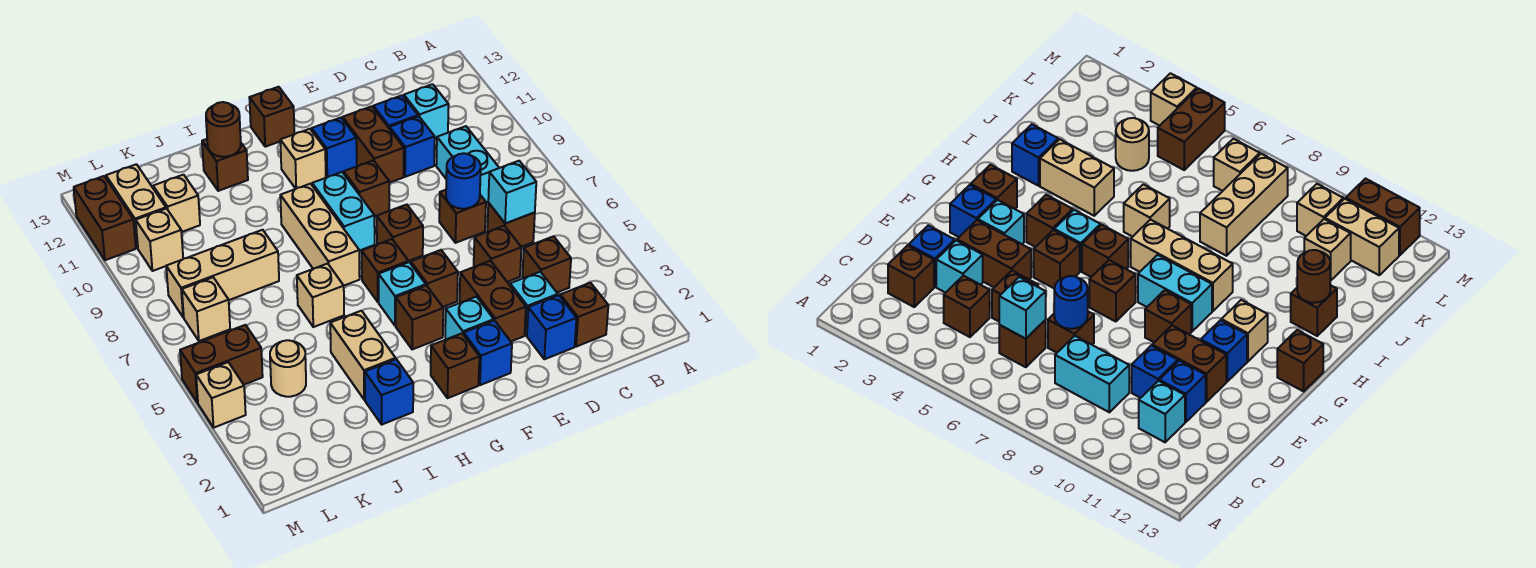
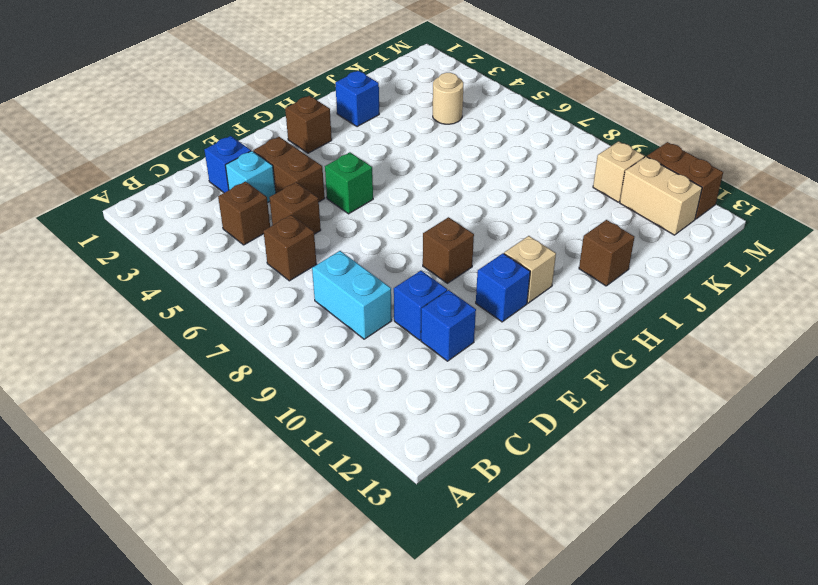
green 1x1 brick [325,152,373,214] -> brown 1x1 brick [411,250,458,307]
none -> brown 1x1 brick [560,283,608,347]
none -> cyan 1x1 brick [404,84,449,138]
none -> brown 1x1 brick [439,190,486,243]
none -> brown 1x2 brick [343,106,404,183]

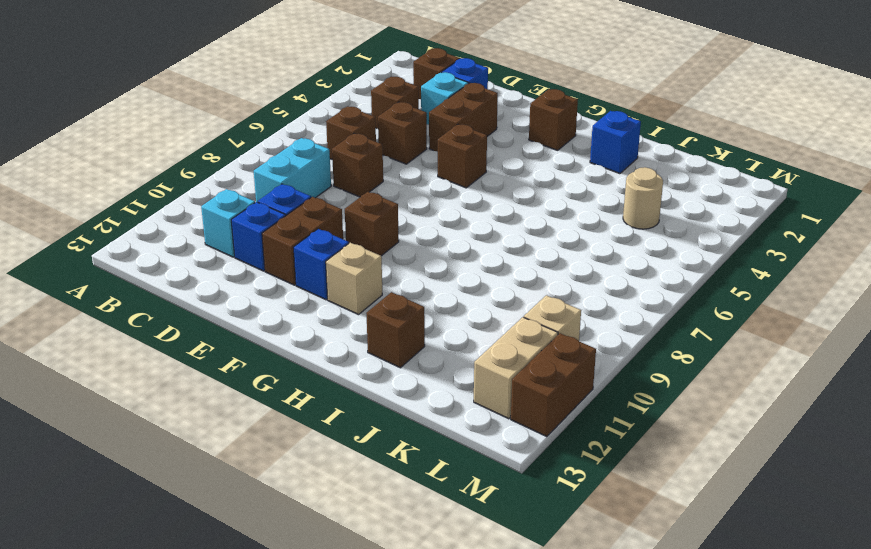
none -> blue 1x1 brick [464,321,512,385]
none -> cyan 1x1 brick [445,297,494,339]
none -> brown 1x1 brick [377,205,423,261]
none -> brown 1x1 brick [396,286,443,350]

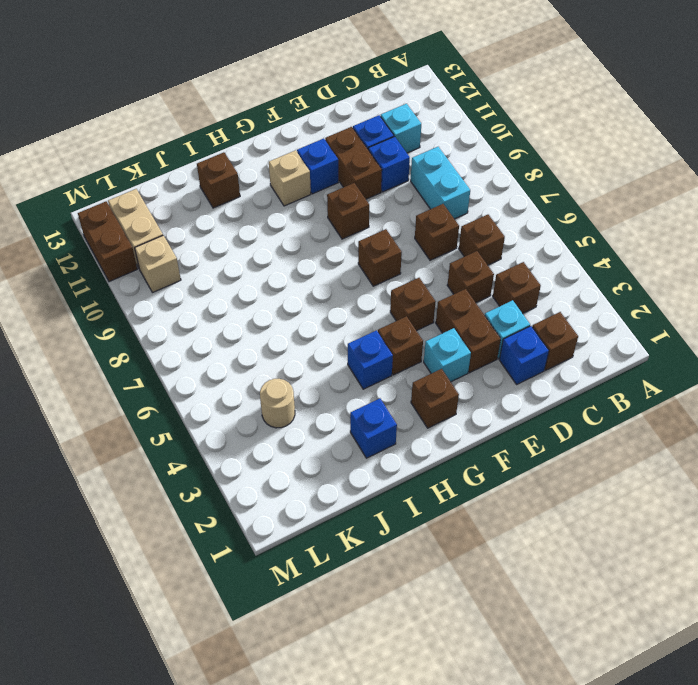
blue 1x1 brick [348,330,393,389] -> blue 1x1 brick moved to [464,321,512,385]
none -> cyan 1x1 brick [379,262,426,326]
none -> brown 1x1 brick [362,239,408,302]
none -> cyan 1x2 brick [312,172,375,251]
none -> brown 1x1 brick [249,87,294,147]

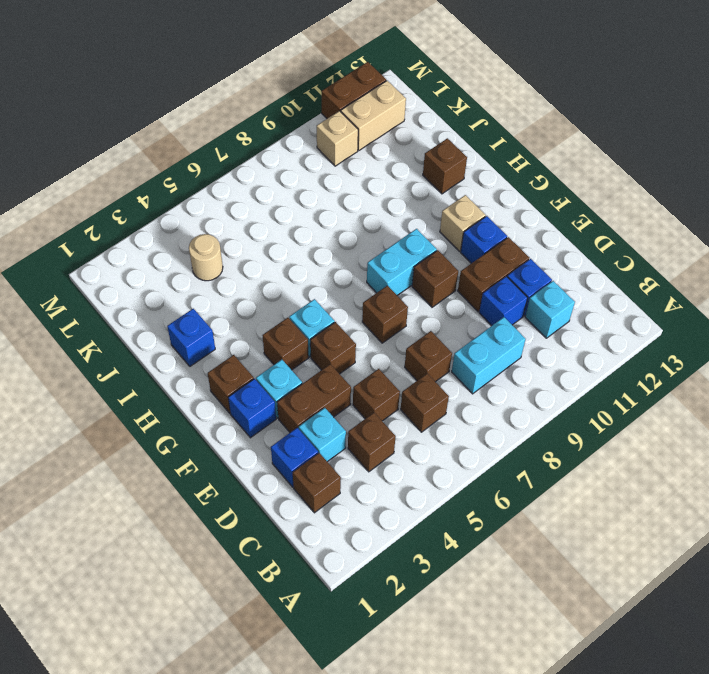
none -> brown 1x1 brick [362,239,408,302]
none -> brown 1x1 brick [249,87,294,147]
none -> tan 1x3 brick [280,184,360,286]
none -> tan 1x2 brick [330,311,396,400]

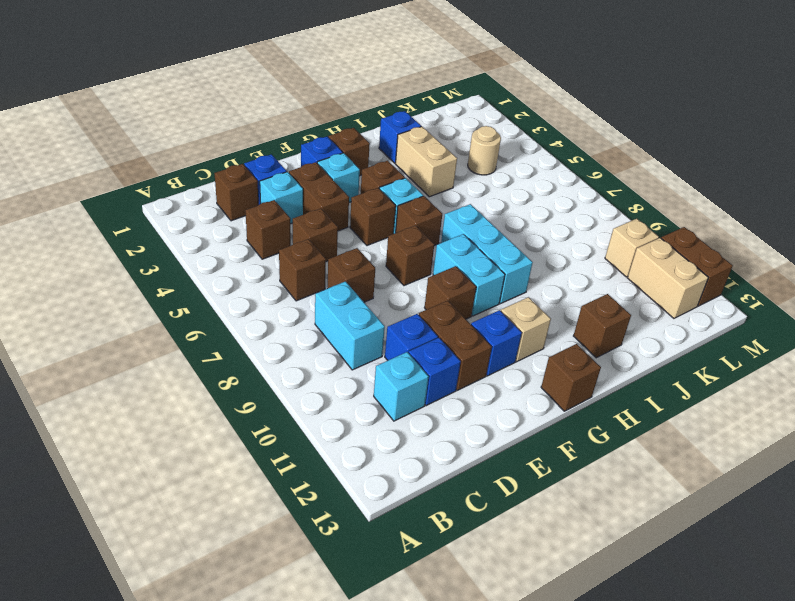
cyan 1x3 brick [441,204,533,304] -> tan 1x3 brick [280,184,360,286]
none -> tan 1x1 brick [297,264,344,327]
none -> tan 1x3 brick [166,230,279,317]
none -> tan 1x1 brick [153,175,200,232]
none -> brown 1x2 brick [180,325,263,403]

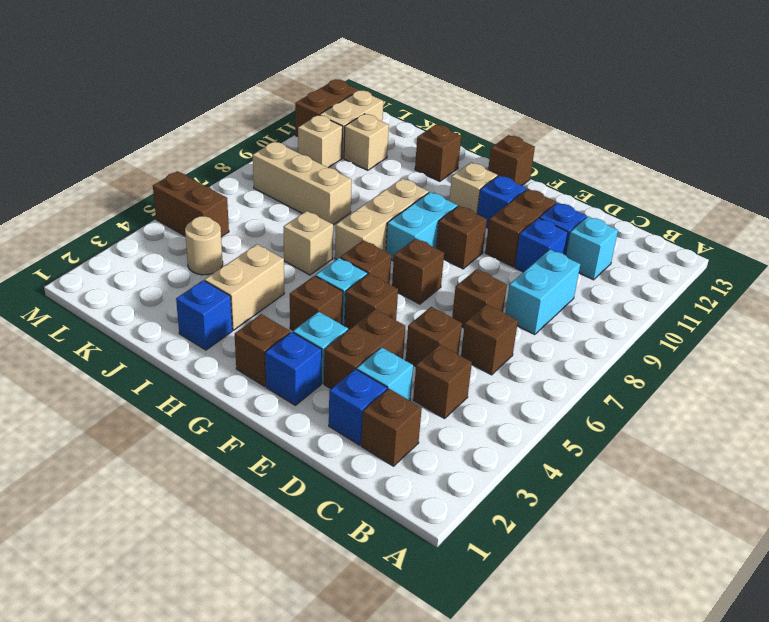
none -> tan 1x1 brick [182,277,230,341]
none -> tan 1x1 brick [196,362,246,427]
none -> cyan 1x1 brick [488,161,536,224]
none -> blue 1x1 round brick [446,153,481,209]

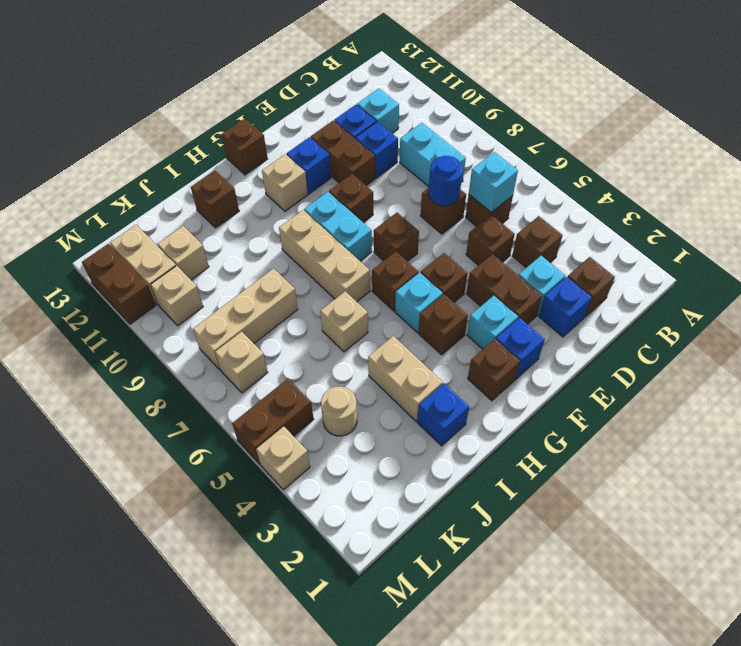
none -> brown 1x1 round brick [206,102,241,157]

